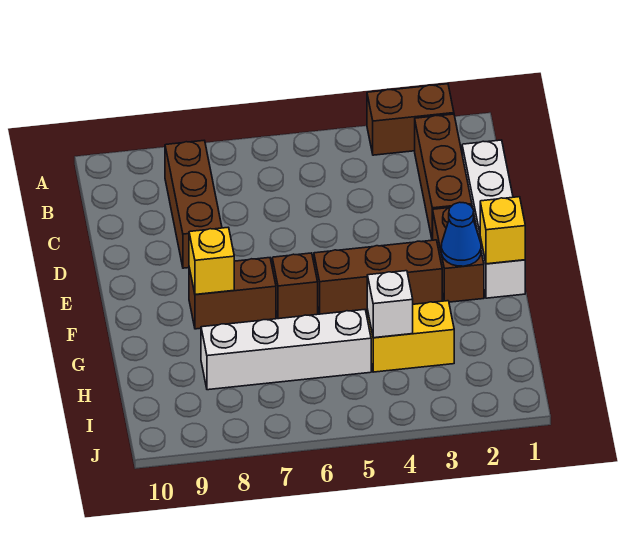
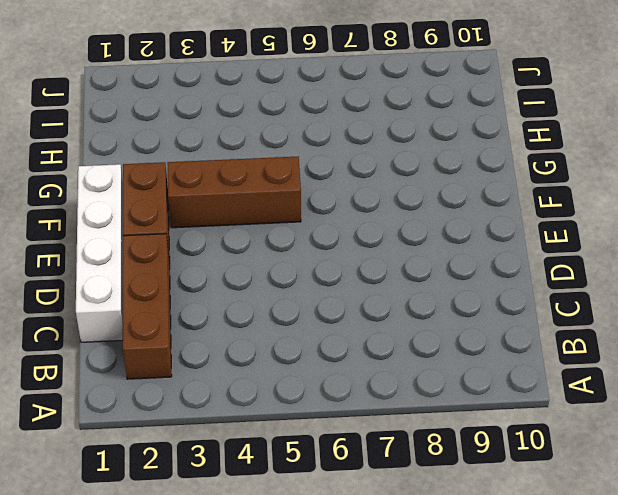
none -> brown 1x2 brick [367,84,454,155]
none -> brown 1x3 brick [165,141,222,268]
none -> brown 1x1 brick [272,253,318,319]

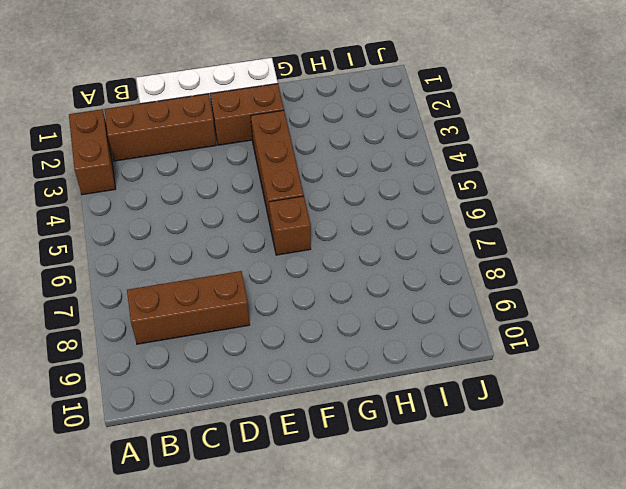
none -> brown 1x2 brick [189,258,276,329]
none -> yellow 1x2 brick [367,301,454,372]
none -> white 1x4 brick [201,310,371,390]

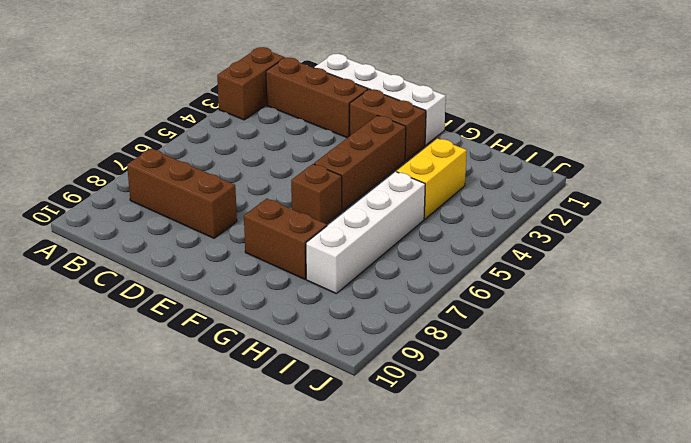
brown 1x2 brick [244,199,327,279] -> brown 1x2 brick turned to [189,258,276,329]
none -> yellow 1x1 brick [480,197,525,264]
none -> blue 1x1 cone [441,202,481,266]
none -> yellow 1x1 brick [189,228,234,294]

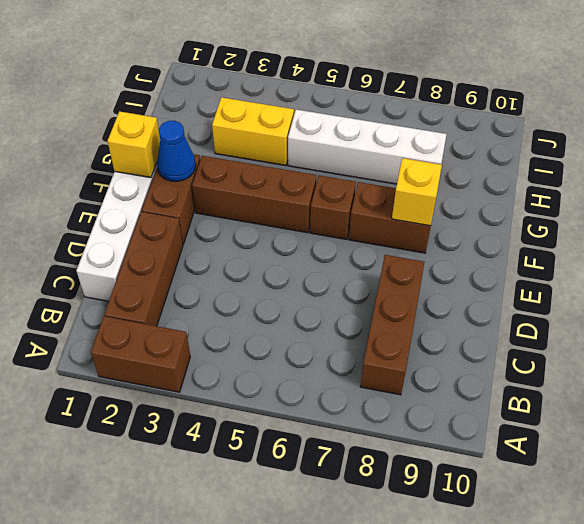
none -> white 1x1 brick [367,271,413,338]

